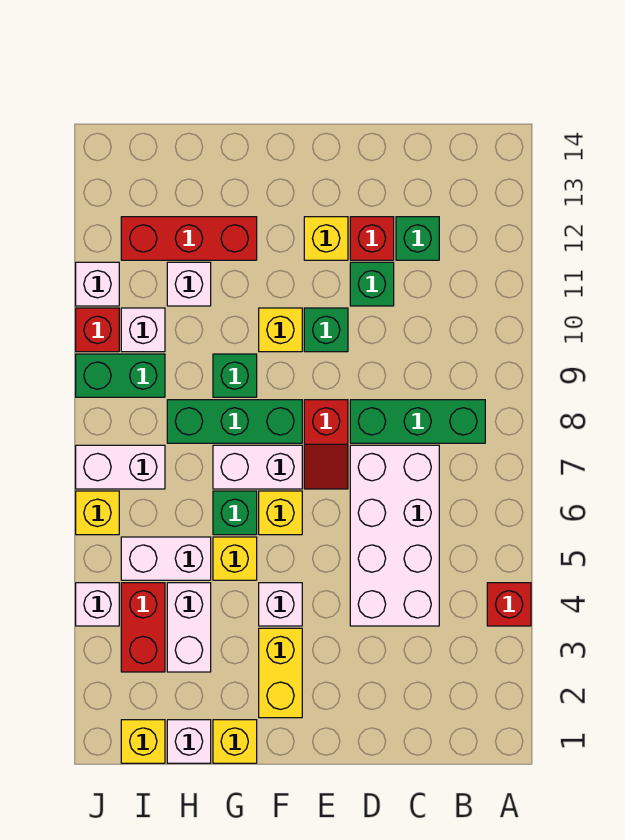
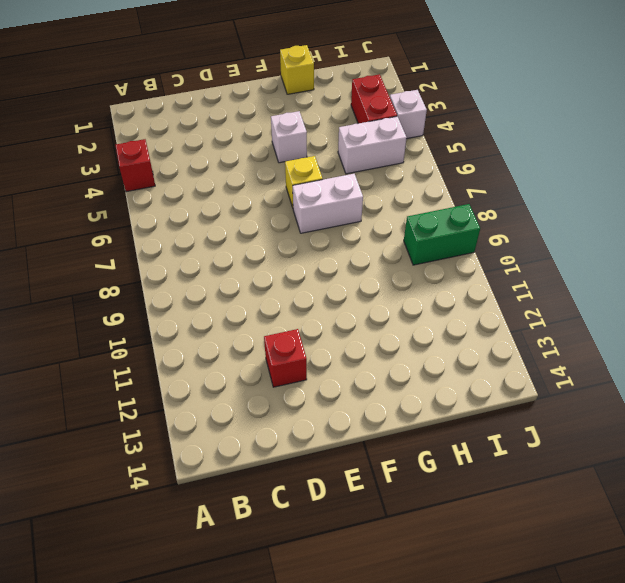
none -> green 1x3 brick [350,400,485,443]
none -> white 2x4 brick [350,445,439,626]
none -> green 1x1 brick [396,217,439,260]
none -> green 1x1 brick [350,262,394,306]

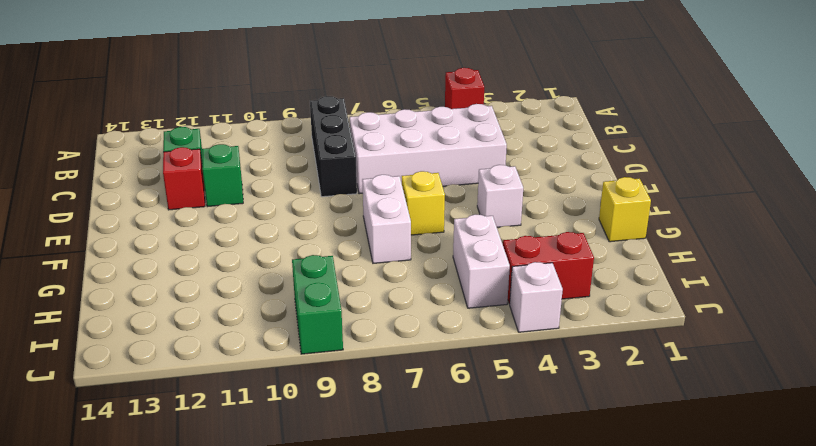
black 1x3 brick [310,96,357,197] -> green 1x3 brick [350,400,485,443]
none -> red 1x2 slope [304,400,348,489]
none -> green 1x1 brick [304,308,348,352]
none -> yellow 1x1 brick [304,217,348,260]
none -> yellow 1x2 brick [259,628,302,718]

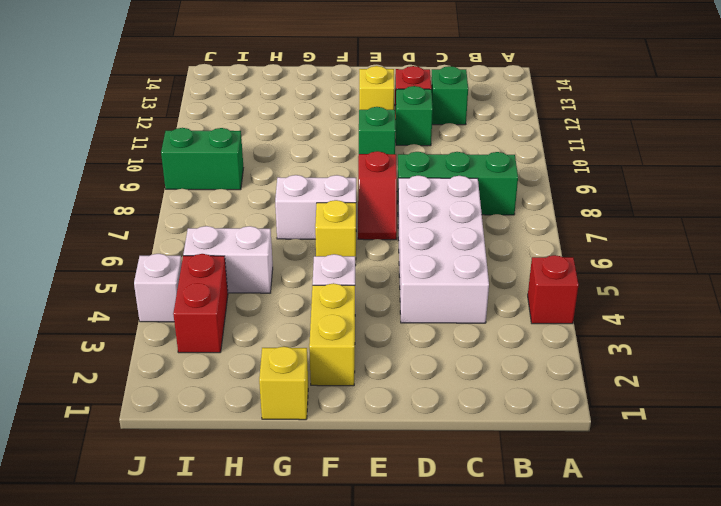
none -> green 1x3 brick [167,400,302,443]
none -> yellow 1x1 brick [259,308,302,352]
none -> yellow 1x1 brick [213,537,257,580]
none -> green 1x1 brick [213,491,257,535]

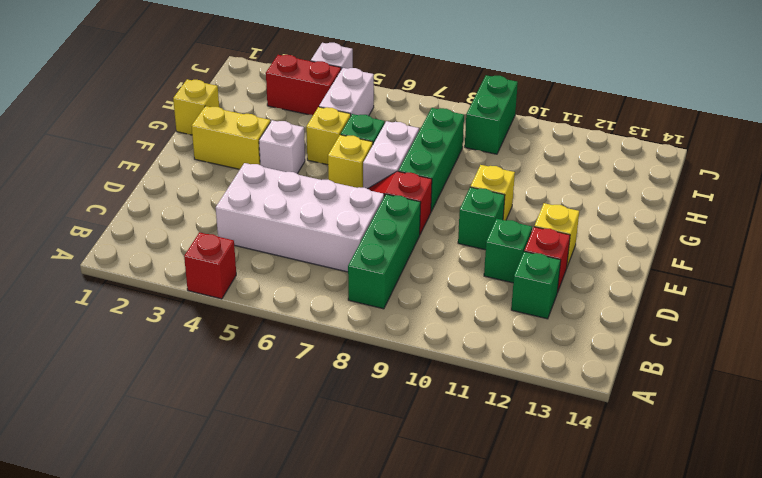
none -> green 1x1 brick [213,354,257,397]
none -> red 1x3 brick [121,217,257,260]
none -> white 1x1 brick [167,720,211,763]
none -> white 1x2 brick [167,583,211,672]

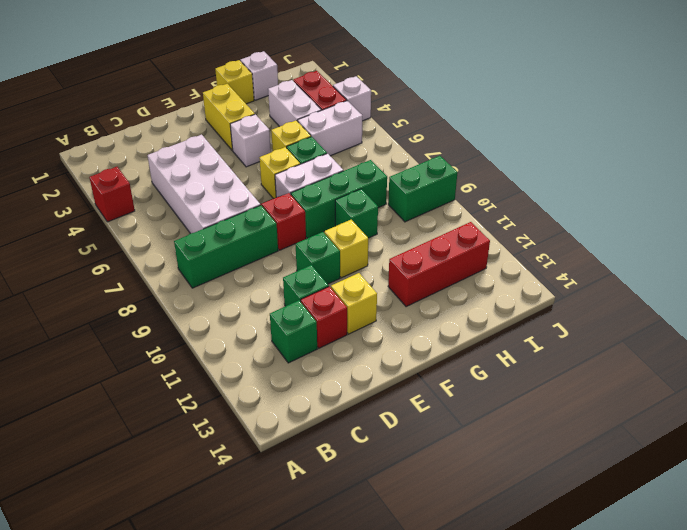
none -> white 1x1 brick [167,262,211,306]
none -> yellow 1x1 brick [121,720,165,763]
none -> white 1x2 brick [76,445,165,489]
none -> white 1x1 brick [121,308,165,352]

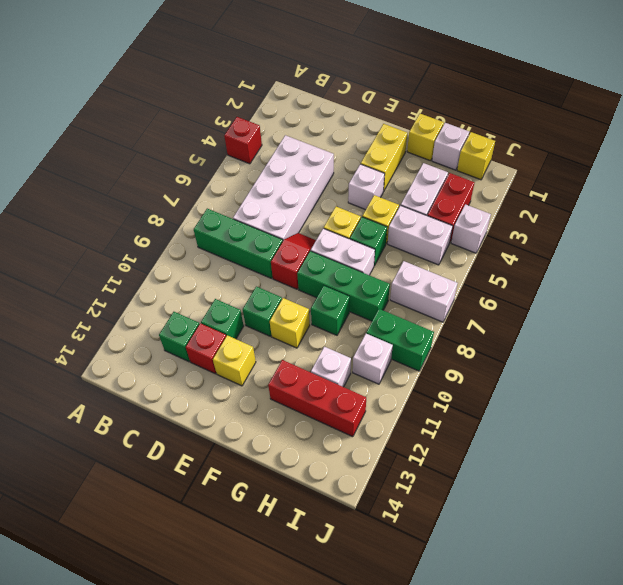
none -> yellow 1x1 brick [76,491,119,535]
none -> red 1x1 brick [76,308,119,352]
none -> white 1x1 brick [76,262,119,306]

